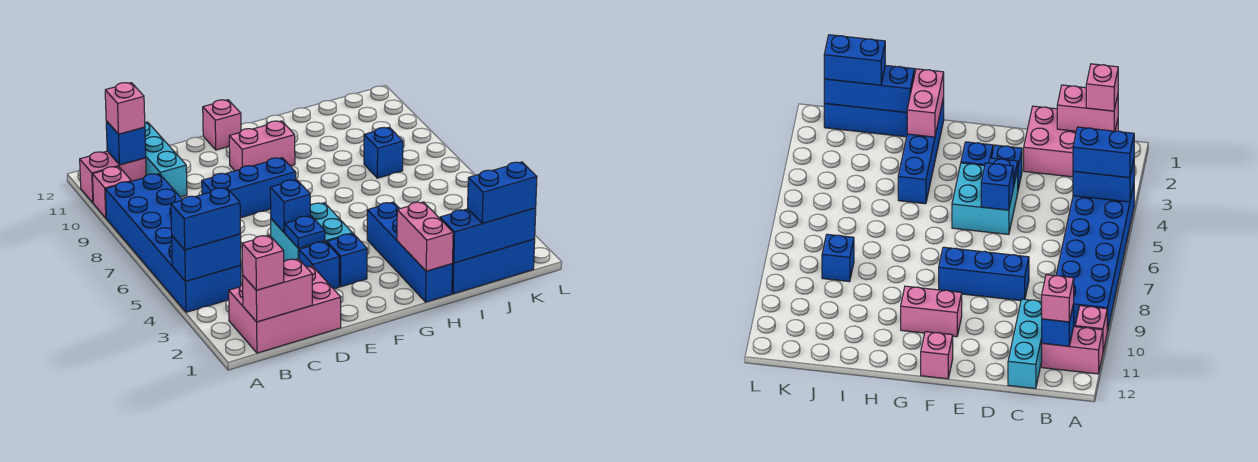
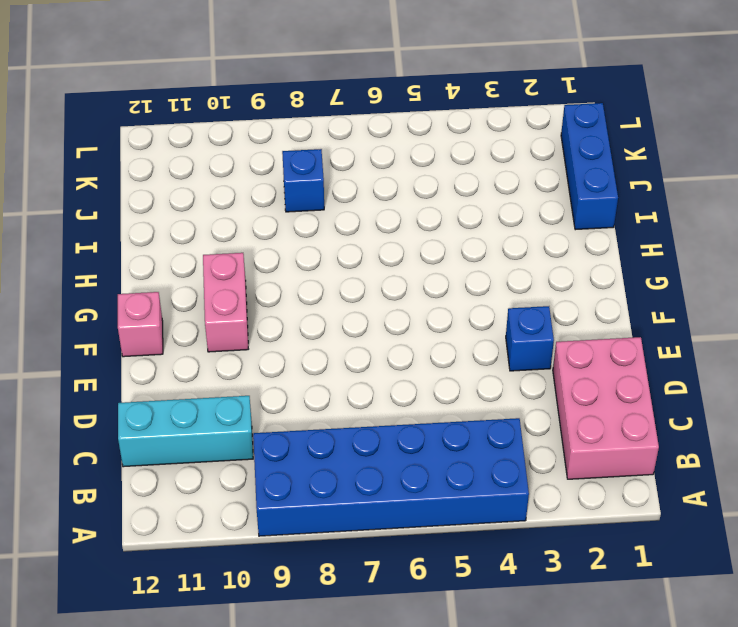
none -> pink 1x1 brick [92,166,131,218]
none -> pink 1x2 brick [80,151,146,203]
none -> blue 1x3 brick [202,158,296,218]

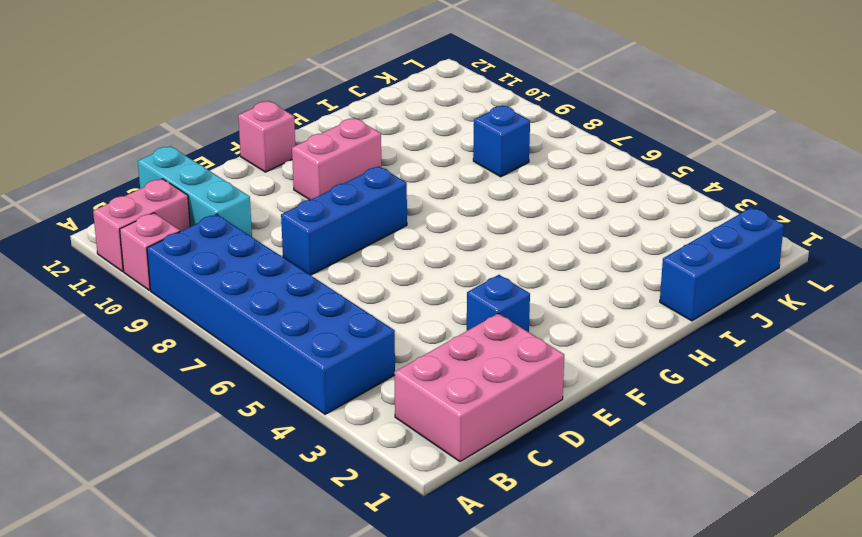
none -> cyan 2x2 brick [271,203,353,261]
none -> blue 1x1 brick [327,234,367,287]
none -> blue 1x4 brick [367,202,452,302]

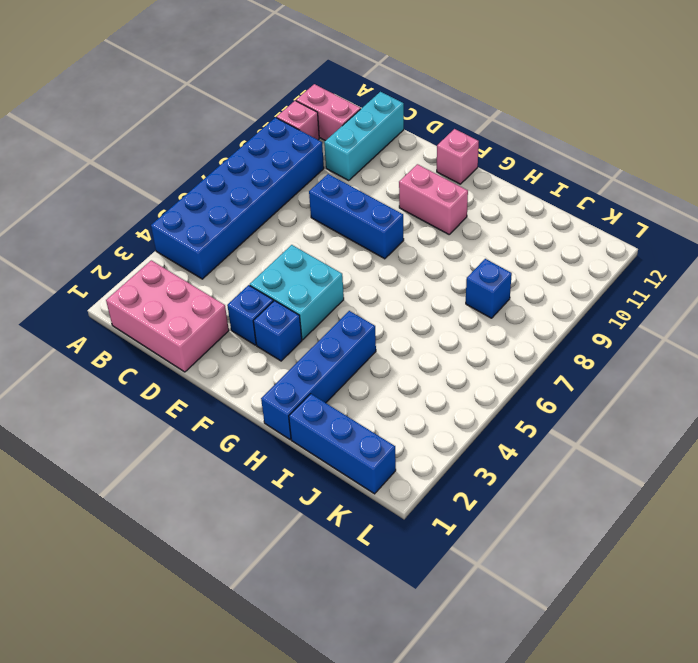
none -> blue 1x2 brick [172,234,241,281]
none -> pink 1x2 brick [243,259,312,322]
none -> blue 1x1 brick [106,121,146,165]

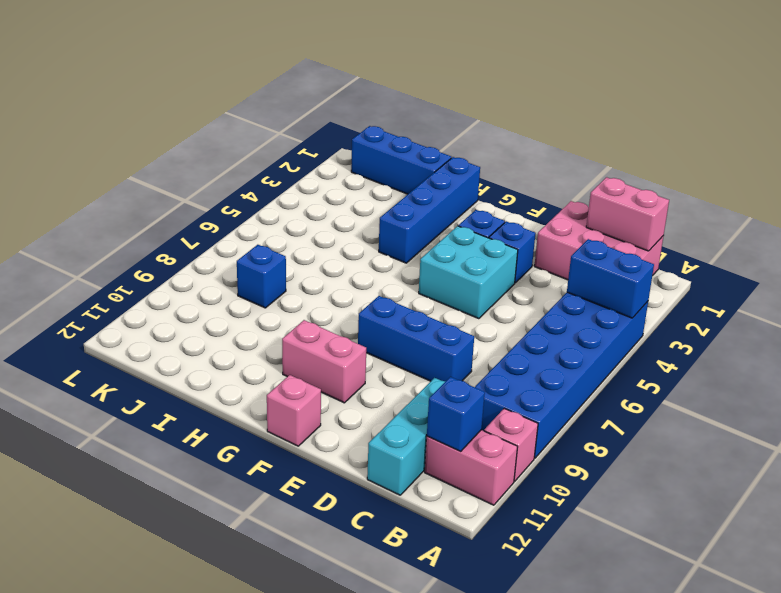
none -> blue 1x1 plate [285,216,325,248]
none -> blue 1x1 brick [270,180,310,233]
none -> pink 1x2 brick [397,202,453,271]

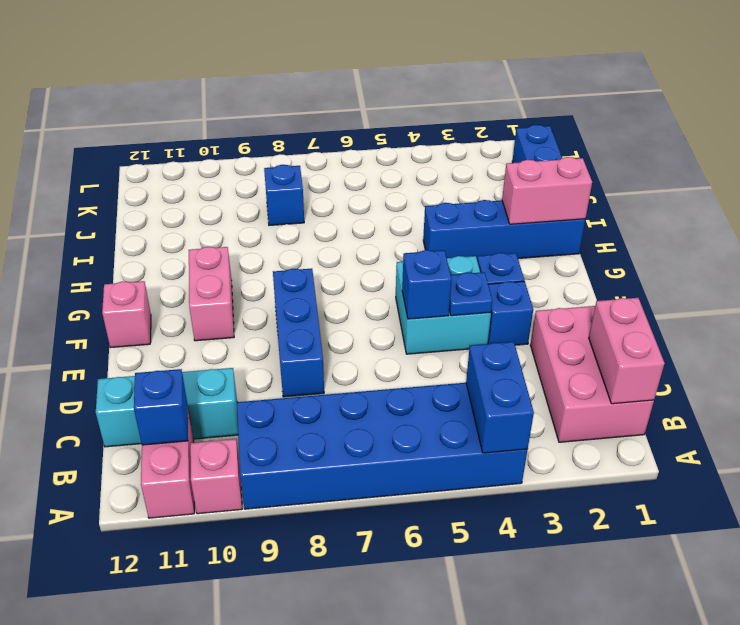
none -> blue 1x3 brick [440,208,536,263]
none -> blue 1x2 brick [171,188,241,250]
none -> pink 1x1 brick [242,235,284,290]

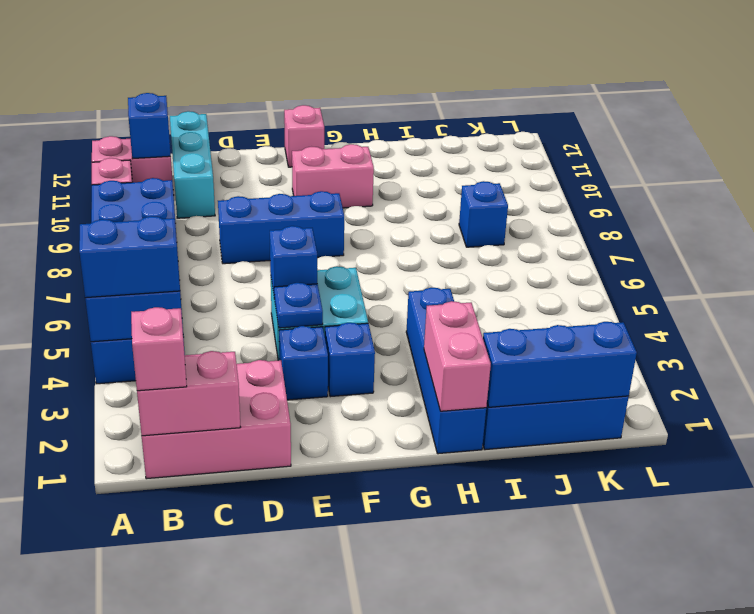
none -> pink 1x1 brick [105,83,145,134]
none -> blue 1x2 brick [468,162,537,223]

